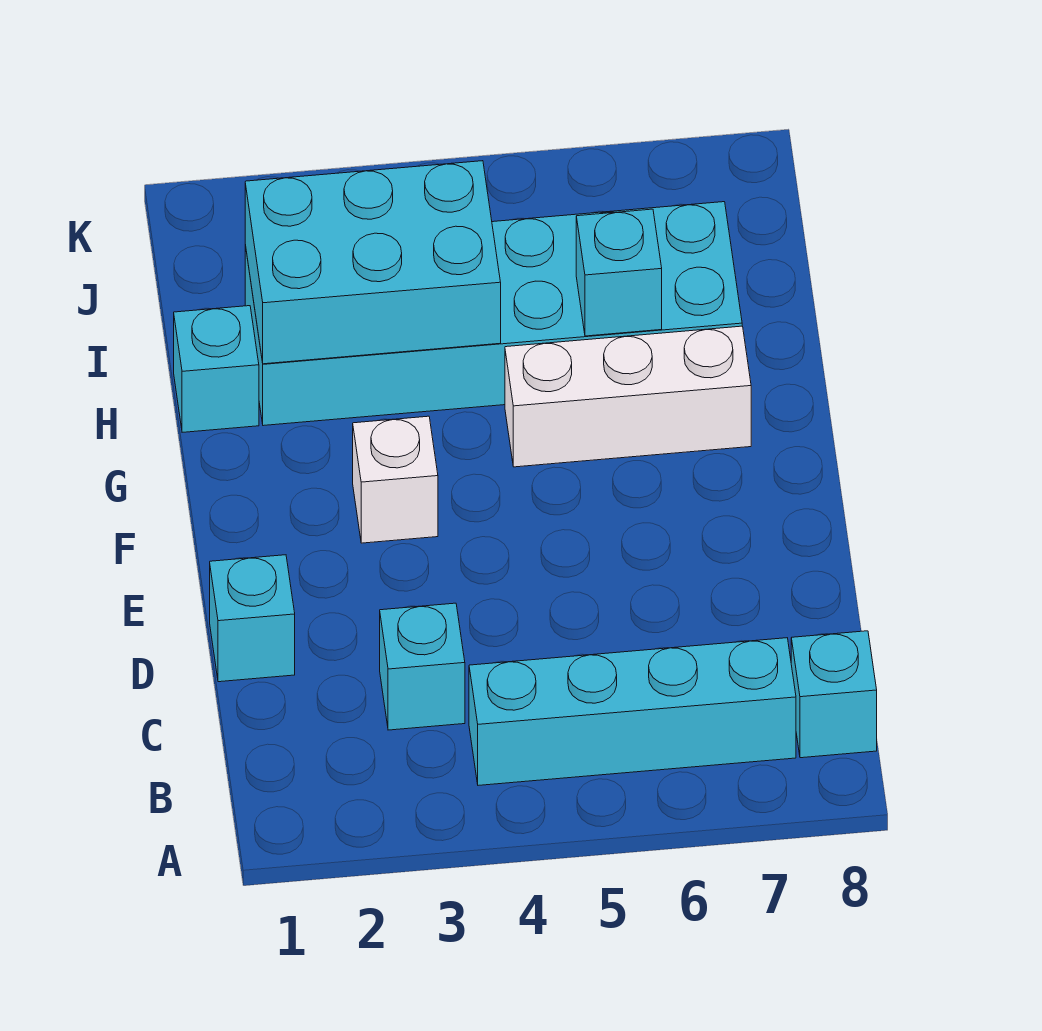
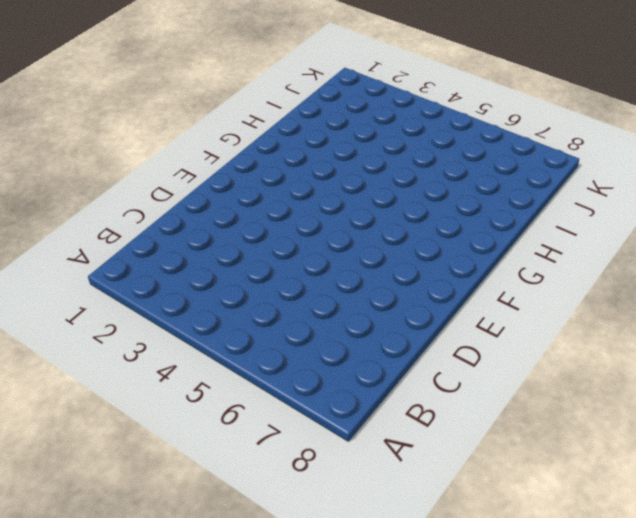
none -> cyan 1x4 brick [469,638,796,785]
none -> cyan 1x1 brick [791,631,877,758]

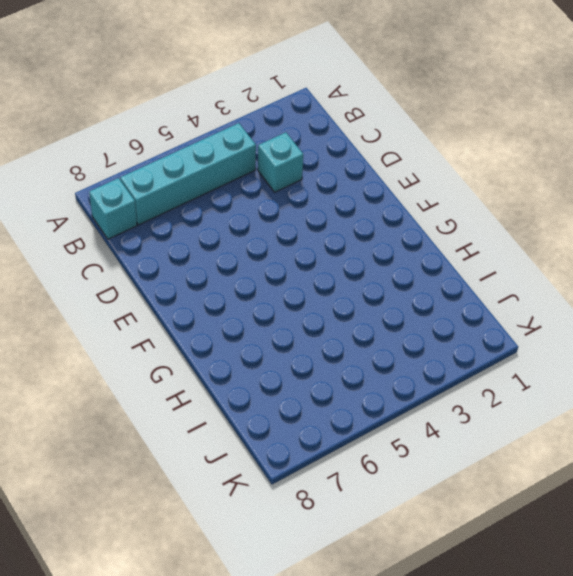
none -> cyan 1x1 brick [210,555,295,682]
none -> white 1x1 brick [353,416,438,543]

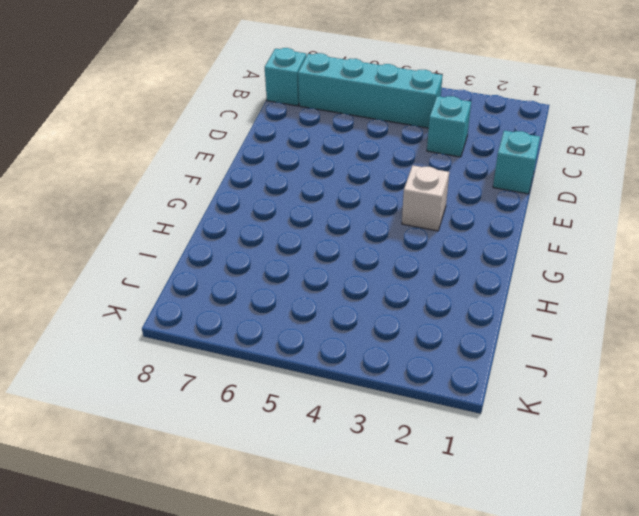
none -> white 1x3 brick [505,326,751,467]
none -> cyan 1x1 brick [174,306,259,432]

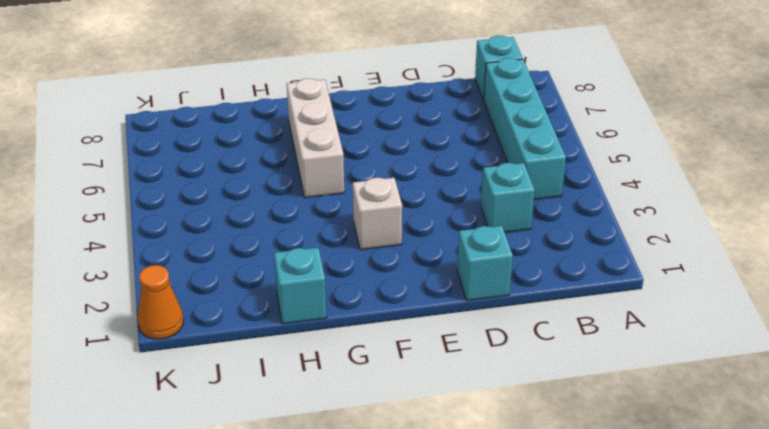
orange 1x1 cone [137,265,184,339] -> none
none -> cyan 2x6 brick [245,202,742,426]
none -> cyan 2x3 brick [245,161,501,364]

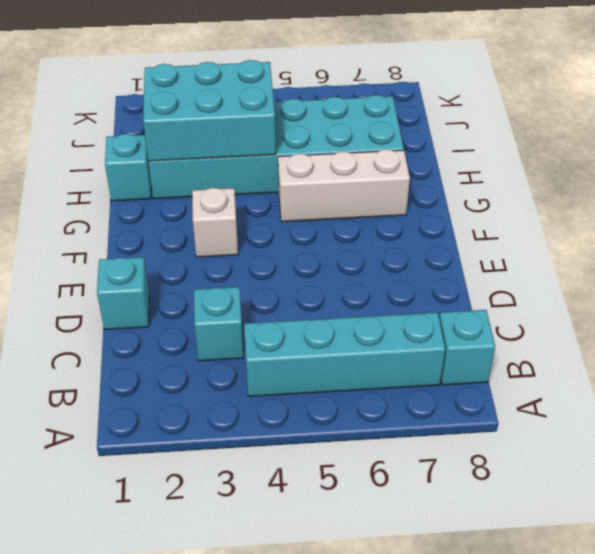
none -> cyan 1x1 brick [576,209,662,336]

